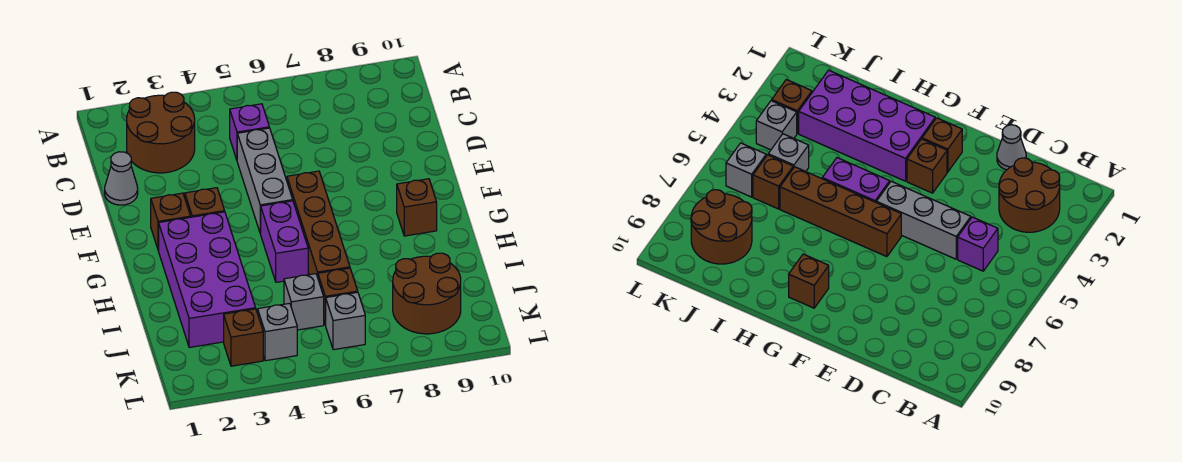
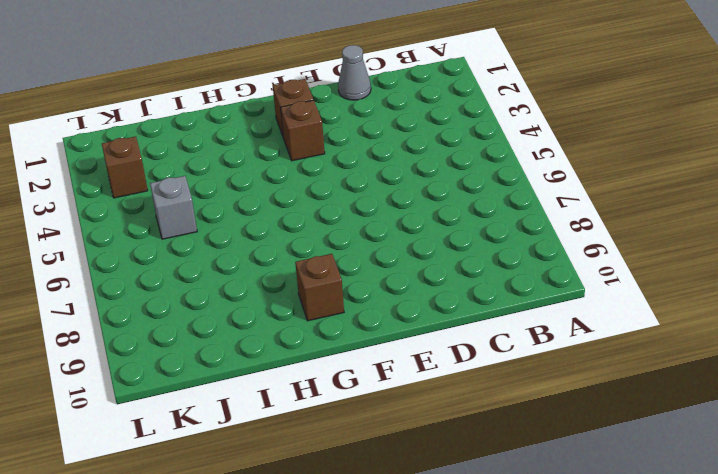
none -> brown 2x2 round brick [127,92,195,173]
none -> purple 1x1 brick [230,104,269,160]
none -> grey 1x3 brick [237,128,293,234]

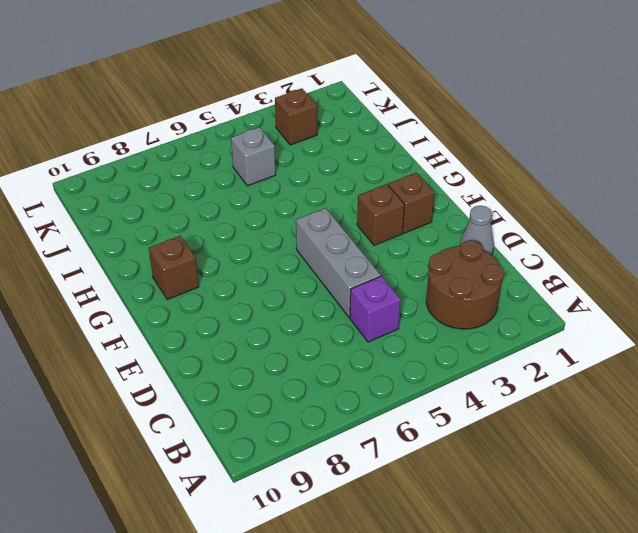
none -> brown 1x4 brick [287,171,350,277]
none -> purple 2x4 brick [159,212,256,348]
none -> purple 1x2 brick [261,201,308,282]

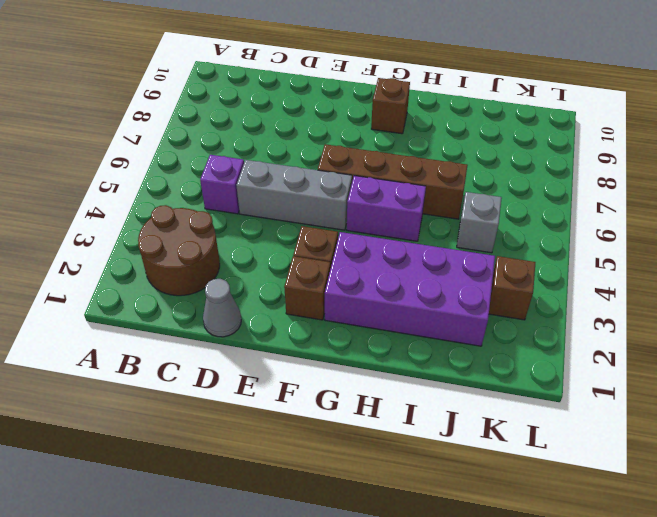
none -> brown 1x1 brick [318,268,358,325]
none -> brown 2x2 round brick [393,253,461,334]
none -> grey 1x1 brick [258,303,297,361]

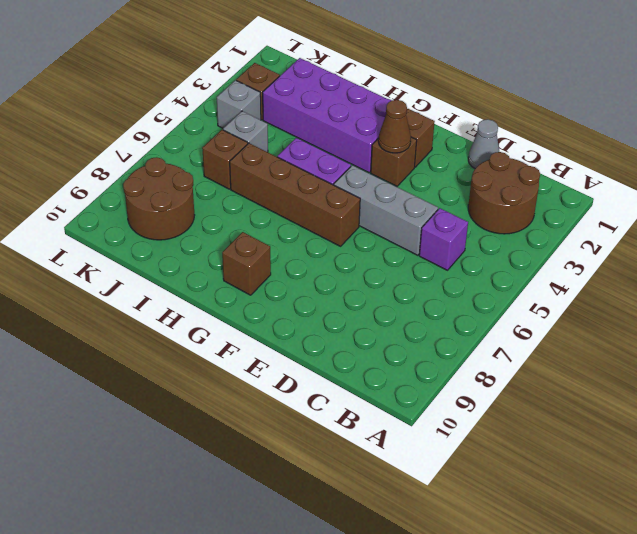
brown 1x1 cone [378,100,411,153] -> none
none -> grey 1x1 brick [326,292,365,350]

